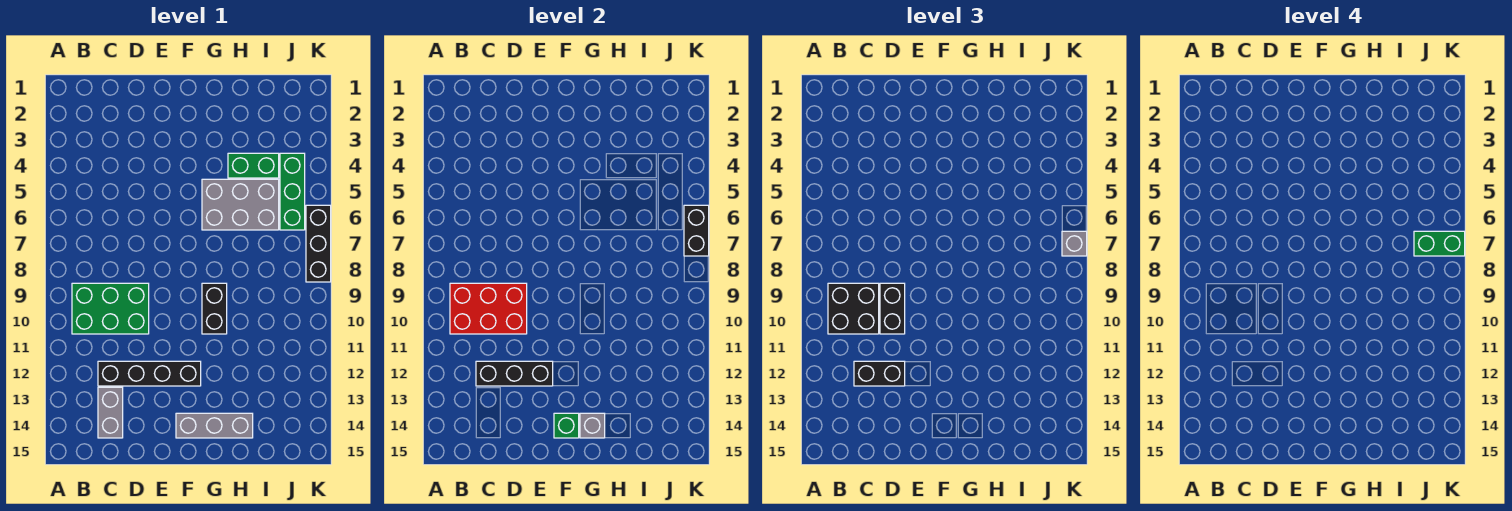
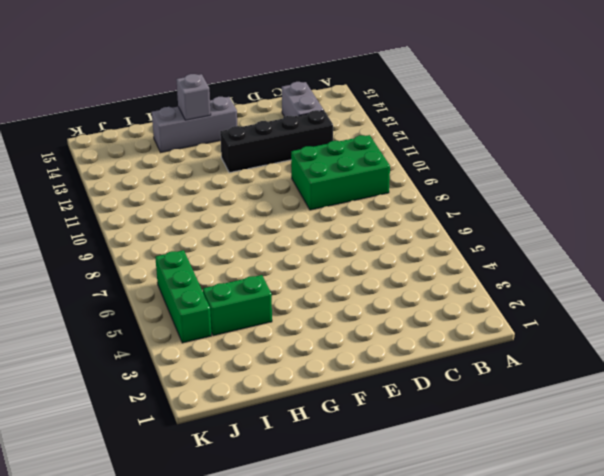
none -> grey 2x3 brick [202,179,279,230]
none -> black 1x2 brick [202,283,227,334]
none -> black 1x3 brick [306,205,331,282]

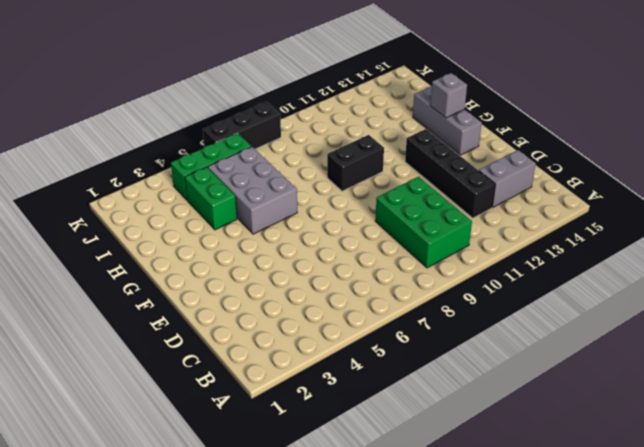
none -> red 2x3 brick [450,283,527,334]
none -> black 1x3 brick [476,361,553,386]
none -> green 1x1 brick [554,413,579,438]

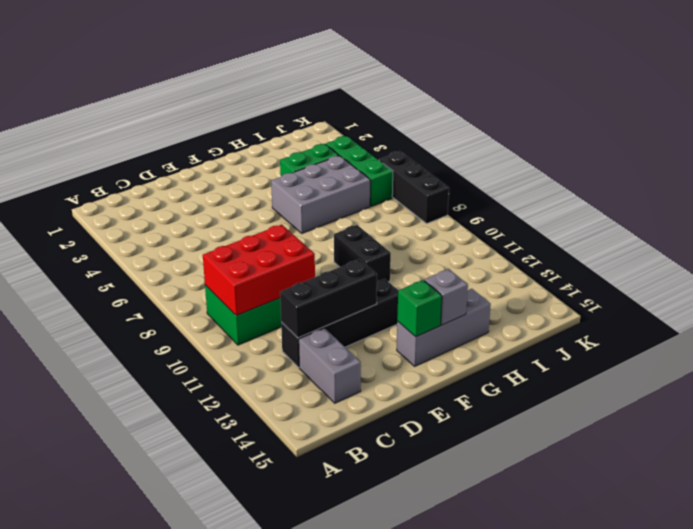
none -> black 1x2 brick [684,205,709,256]
none -> black 2x2 brick [828,283,879,334]
none -> black 1x2 brick [854,361,905,386]

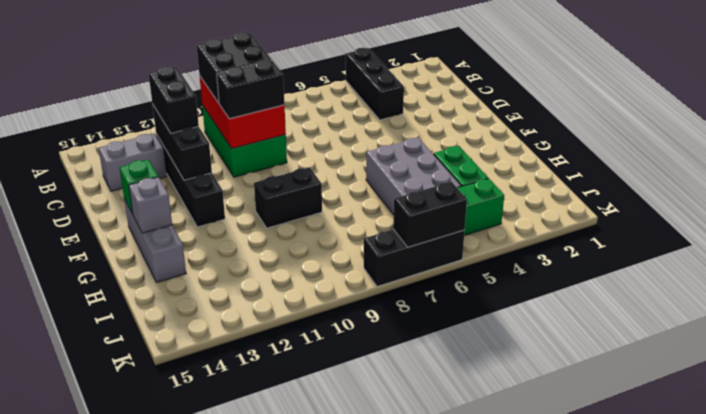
black 1x3 brick [346,48,404,120] -> none
none -> grey 1x1 brick [1062,231,1087,256]
none -> green 1x2 brick [1414,231,1465,256]

